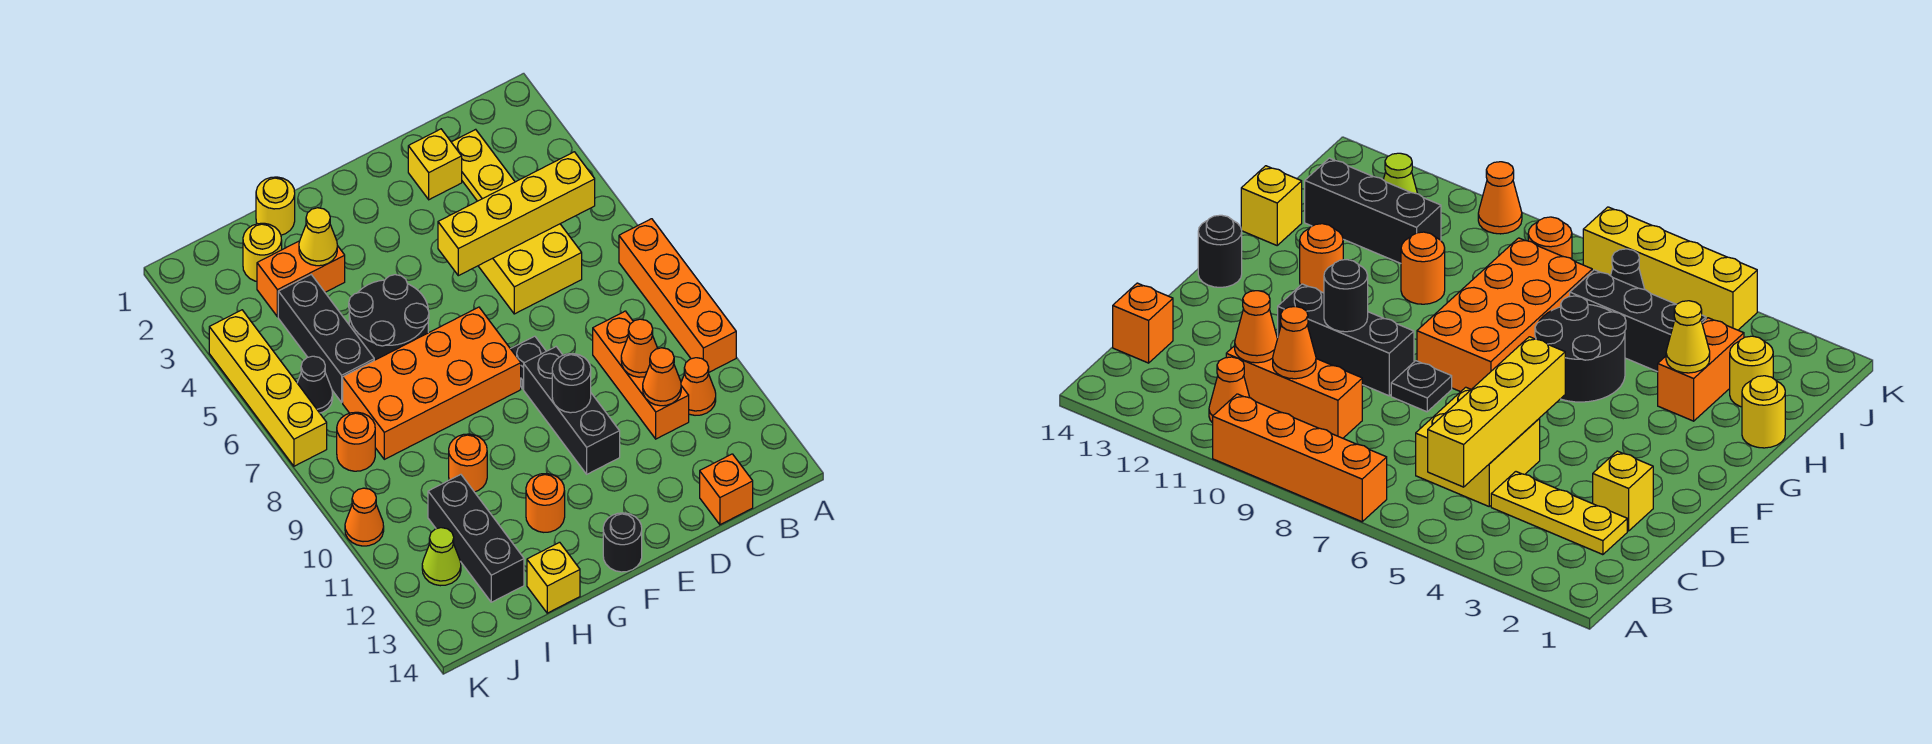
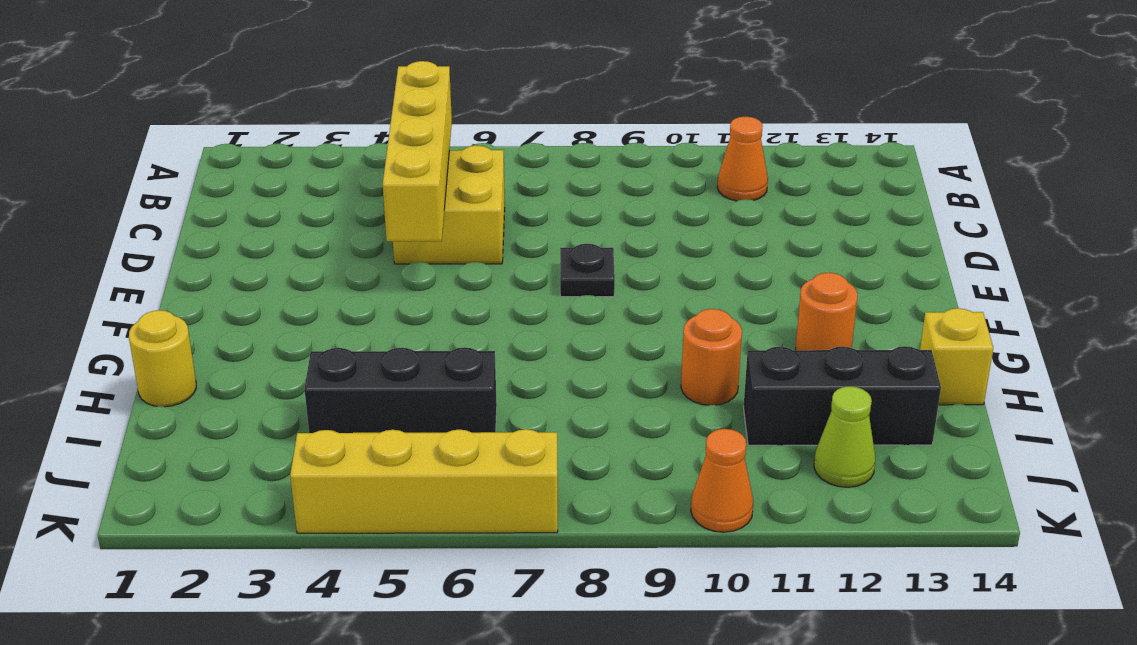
none -> orange 1x4 brick [619,219,736,372]
none -> yellow 1x3 plate [452,129,515,201]
none -> orange 1x3 brick [593,311,689,439]
none -> orange 1x1 brick [700,454,753,525]

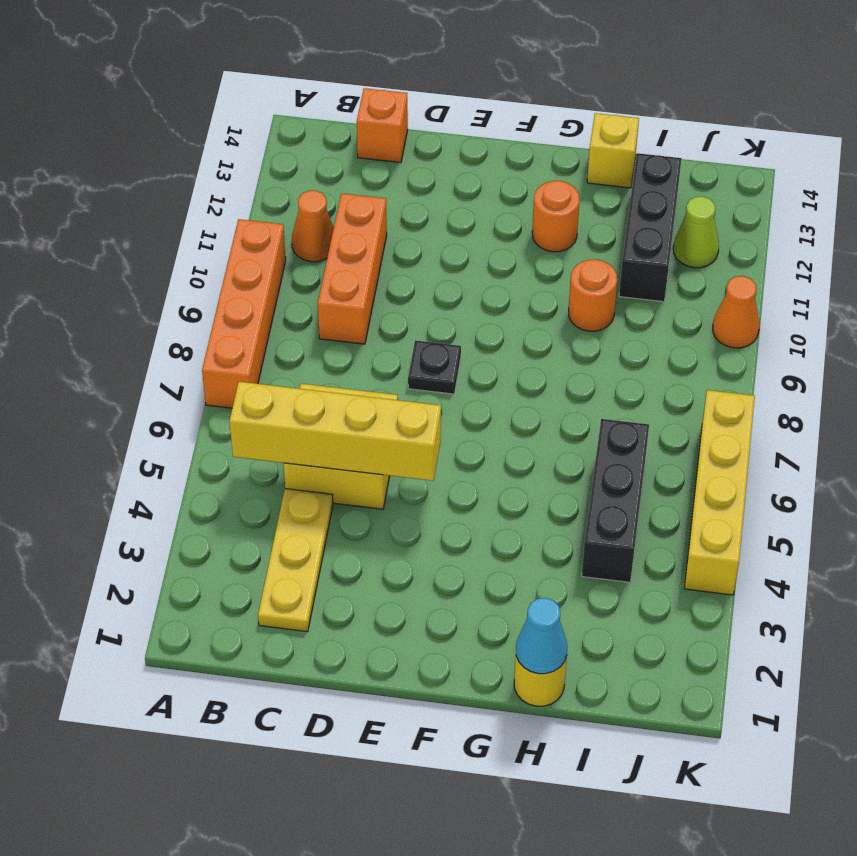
cyan 1x1 cone [516,598,567,674] -> none
none -> yellow 1x1 brick [408,129,462,200]
none -> black 1x3 brick [524,347,620,474]
none -> orange 2x4 brick [343,307,521,459]
none -> black 1x1 round brick [603,513,642,572]

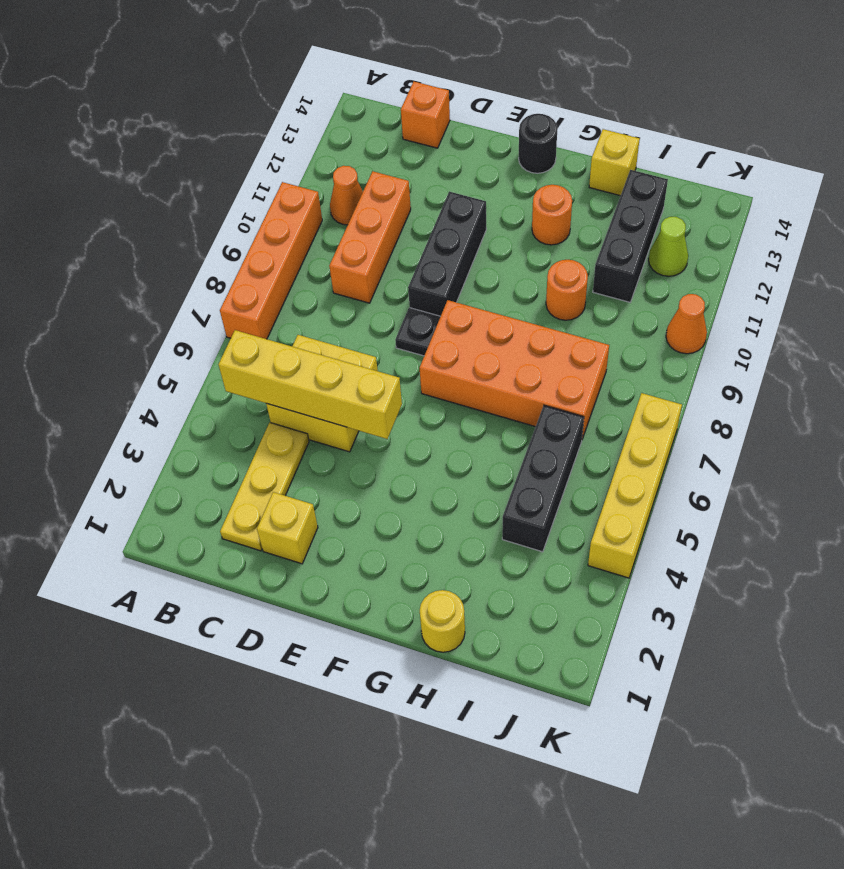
none -> black 2x2 round brick [349,275,429,360]
none -> orange 1x2 brick [257,241,345,317]
none -> yellow 1x1 round brick [243,223,282,281]
none -> black 1x1 cone [297,356,333,413]

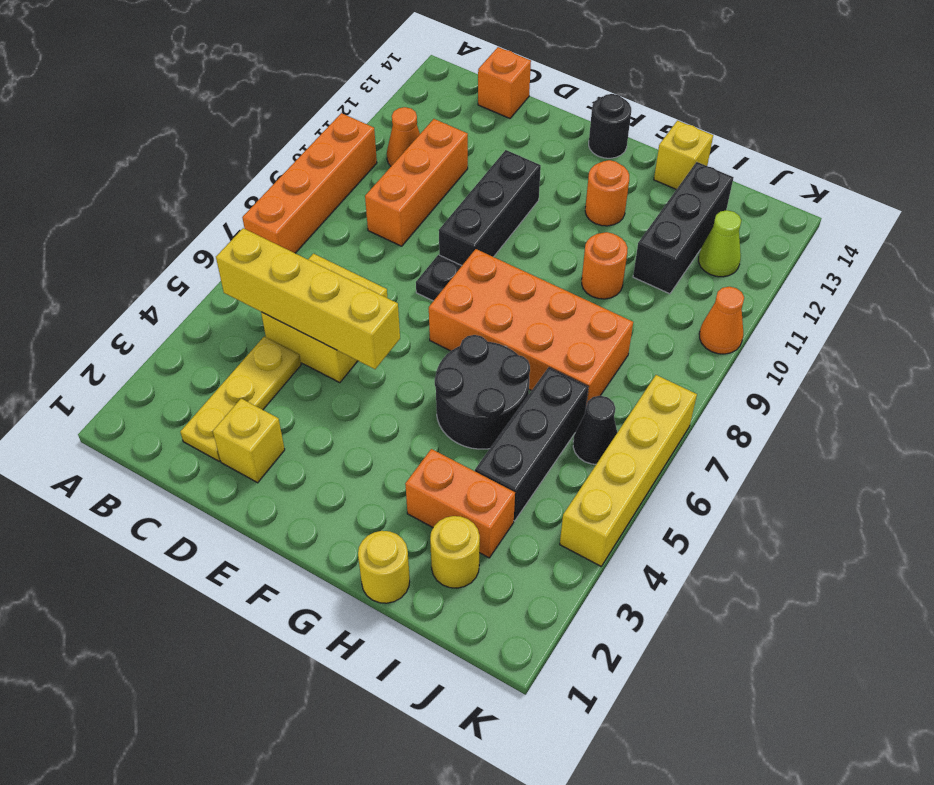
none -> orange 1x1 round brick [337,412,375,471]
none -> orange 1x1 cone [621,319,658,377]
none -> orange 1x1 cone [643,348,681,406]
none -> black 1x1 round brick [552,354,591,413]

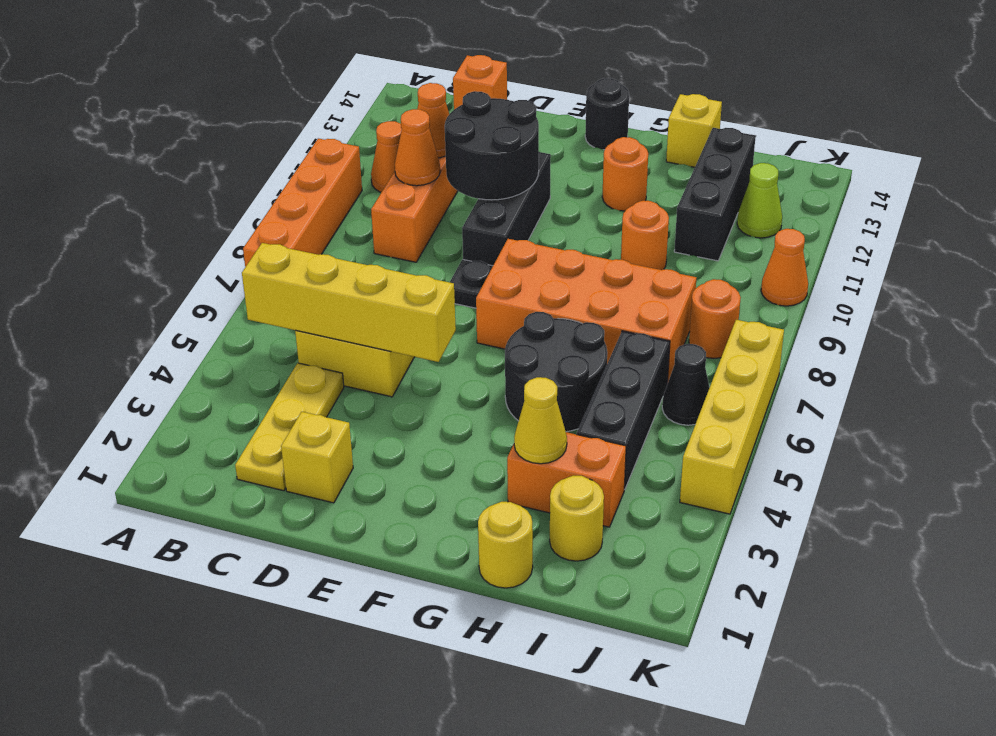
black 2x2 round brick [445,91,539,200] -> black 1x1 round brick [552,354,591,413]

